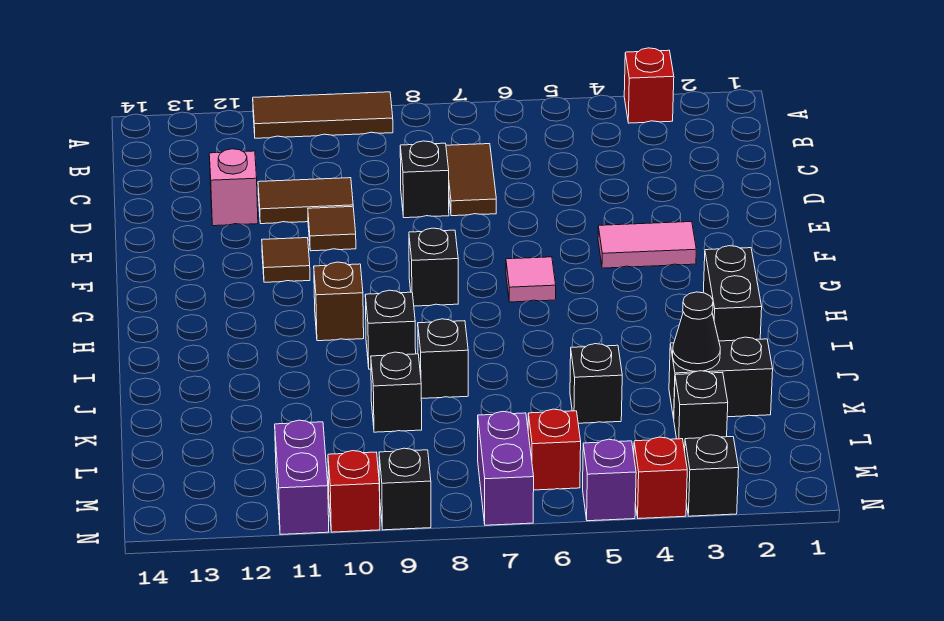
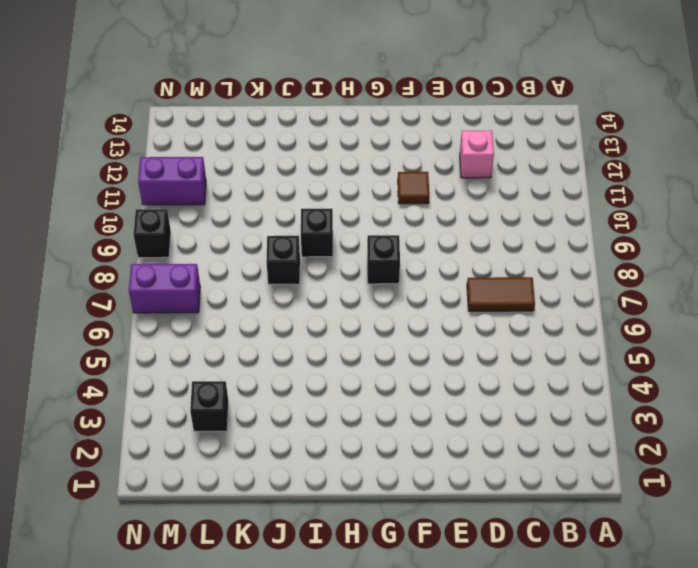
none -> red 1x1 brick [624,48,674,123]
none -> brown 1x3 tile [253,92,393,138]
none -> black 1x1 brick [400,141,449,218]

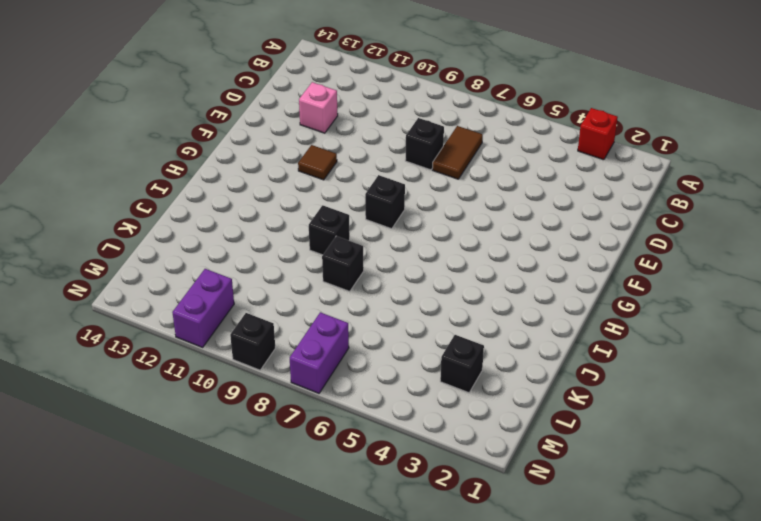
none -> brown 1x3 tile [253,92,393,138]
none -> brown 1x2 tile [258,178,353,224]
none -> brown 1x1 tile [308,206,356,251]

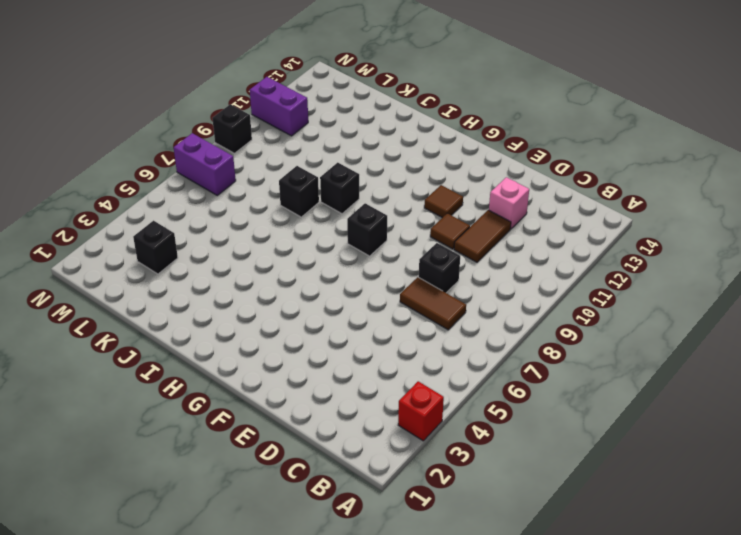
none -> brown 1x3 tile [253,92,393,138]
none -> pink 1x2 tile [598,222,696,268]
none -> pink 1x1 tile [506,257,556,302]

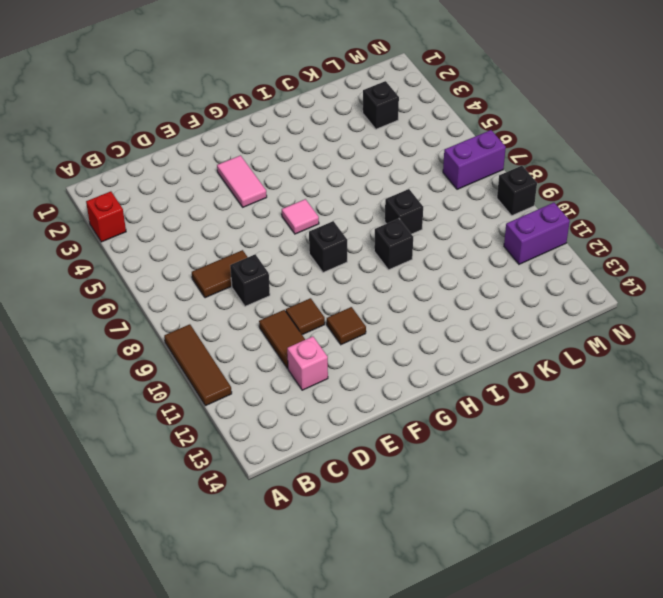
none -> black 1x2 brick [703,246,762,341]
none -> brown 1x1 brick [314,262,364,341]
none -> black 1x2 brick [669,337,773,418]

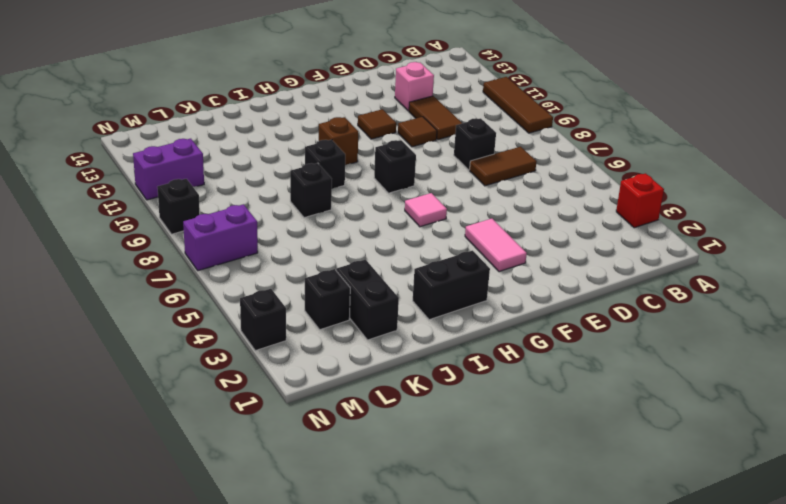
none -> black 1x1 brick [570,344,622,423]
none -> black 1x1 brick [371,352,422,432]
none -> red 1x1 brick [528,409,581,490]

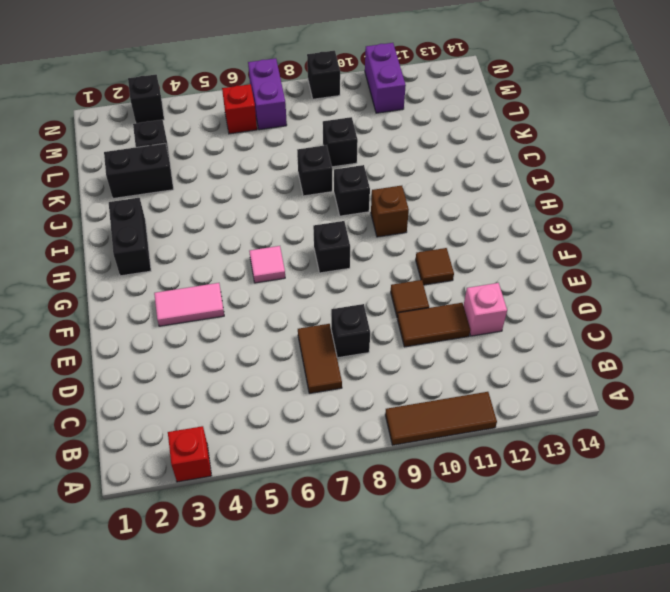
none -> black 1x1 brick [570,344,622,423]
none -> red 1x1 brick [634,437,687,519]
none -> purple 1x1 brick [583,439,636,521]

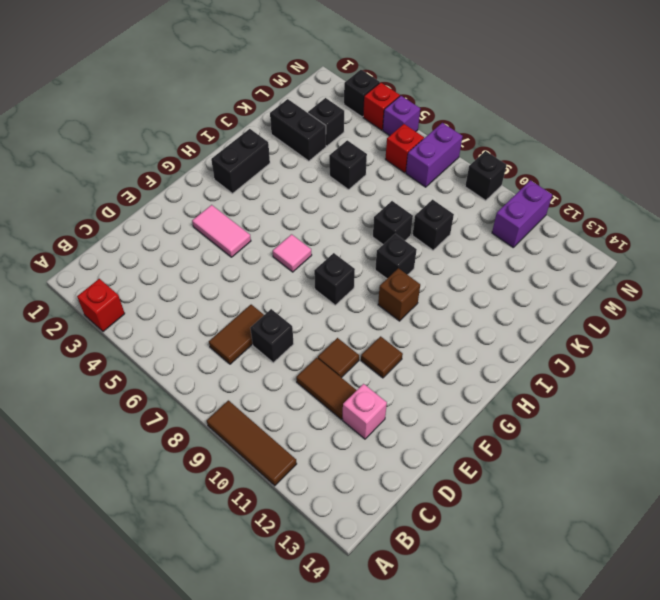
none -> red 1x1 brick [328,451,380,532]
none -> black 1x1 cone [673,292,720,371]

